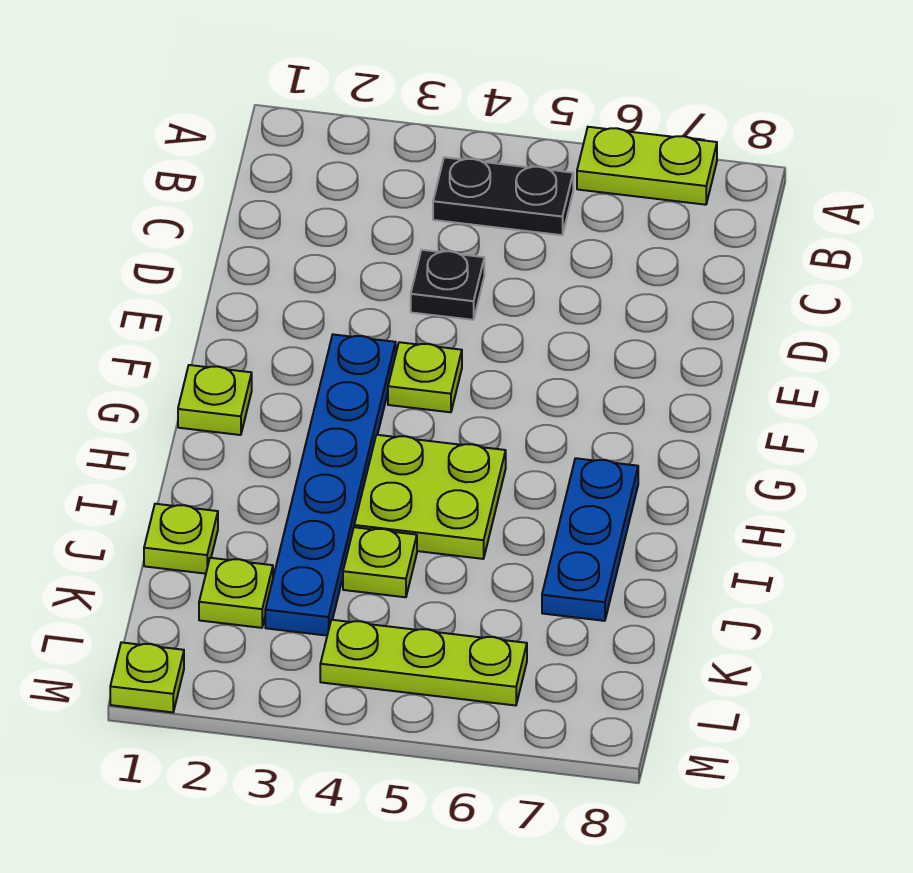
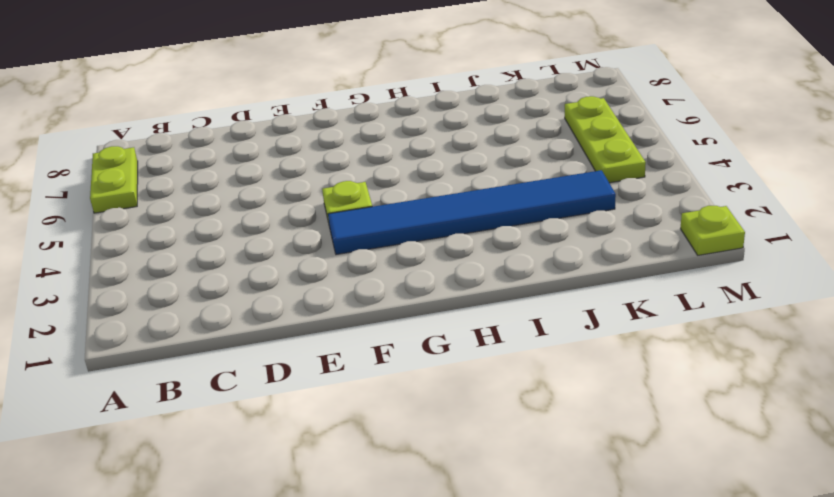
blue 1x6 tile [328,170,616,255] -> blue 1x6 plate [265,334,396,636]
none -> black 1x2 plate [433,157,573,235]
none -> black 1x1 plate [411,250,484,320]
none -> lime 1x1 plate [178,365,252,435]

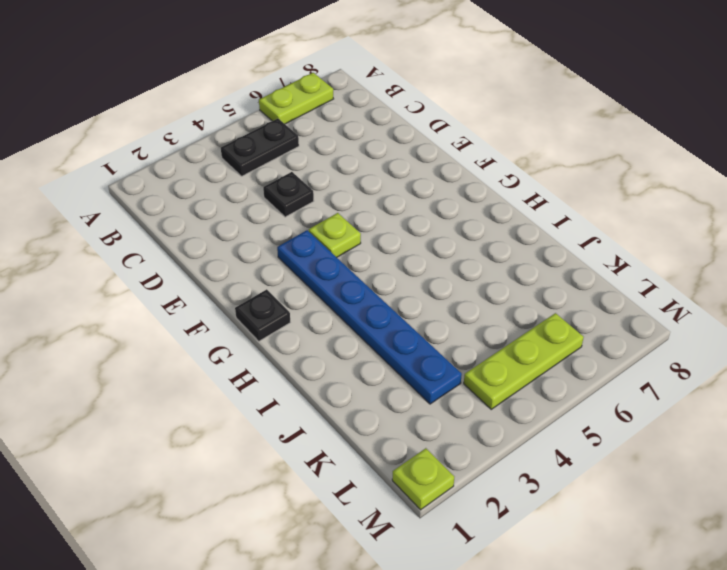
black 1x1 plate [235,289,290,341] -> lime 1x1 plate [178,365,252,435]
none -> lime 2x2 plate [354,435,506,559]
none -> blue 1x3 plate [542,458,638,621]
none -> lime 1x1 plate [144,504,218,574]

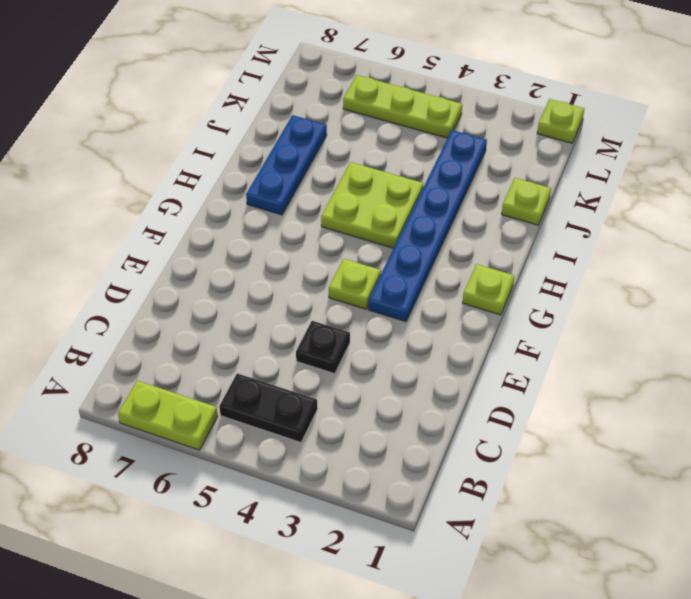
none -> lime 1x1 plate [343,527,417,597]
none -> lime 1x1 plate [199,558,273,628]

